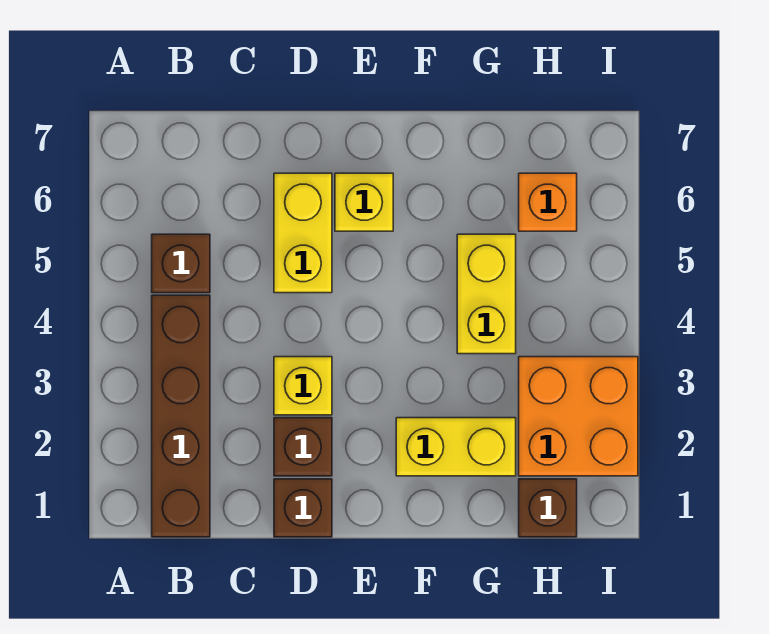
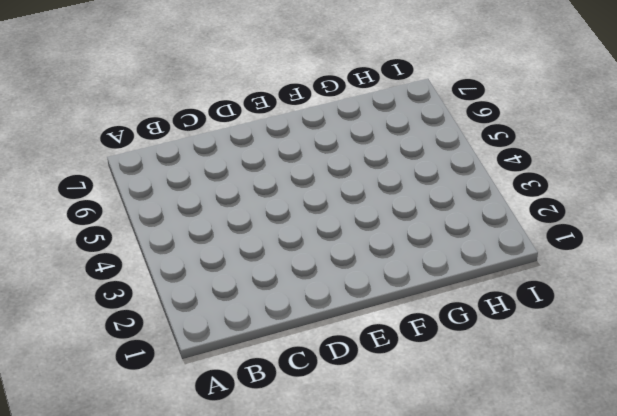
none -> brown 1x4 brick [152,295,210,537]
none -> brown 1x1 brick [152,234,210,293]
none -> brown 1x1 brick [274,479,332,537]

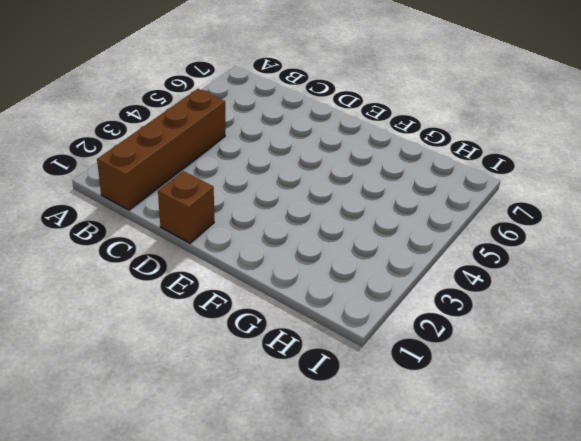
none -> brown 1x1 brick [152,234,210,293]
none -> brown 1x1 brick [274,418,332,476]
none -> yellow 1x1 brick [274,357,332,415]

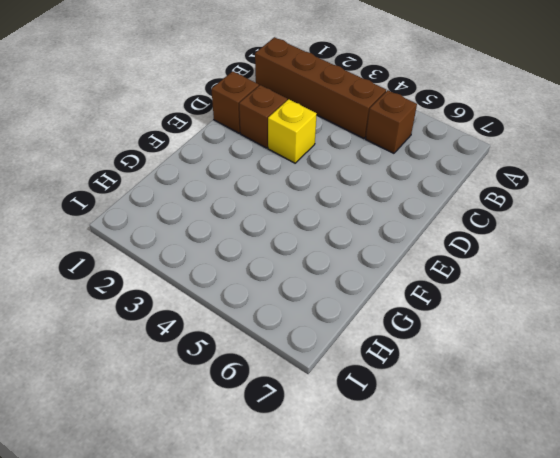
none -> yellow 1x2 brick [274,173,332,293]
none -> yellow 1x1 brick [335,173,393,231]
none -> yellow 1x2 brick [396,418,516,476]

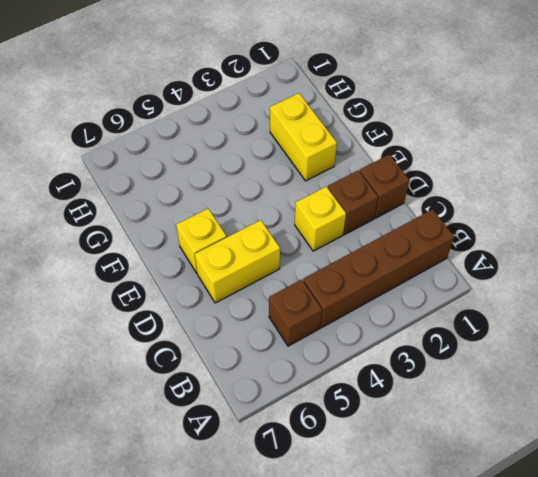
none -> yellow 1x2 brick [457,234,516,354]
none -> brown 1x1 brick [519,479,577,537]
none -> orange 2x2 brick [519,357,638,476]

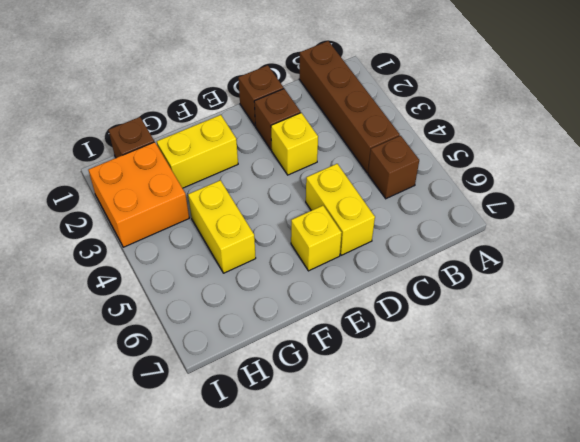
none -> orange 1x1 brick [519,173,577,231]

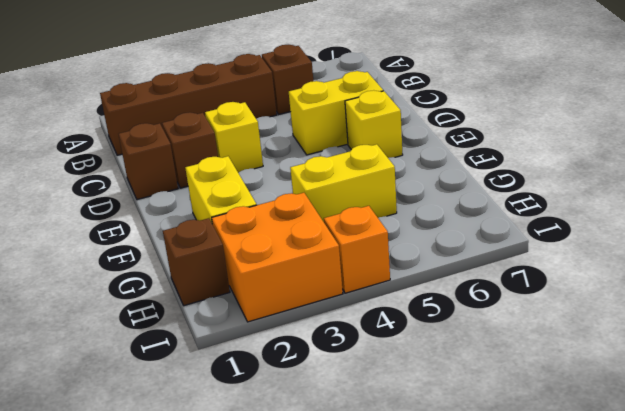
orange 1x1 brick [324,206,390,293] -> orange 1x1 brick moved to [519,173,577,231]

